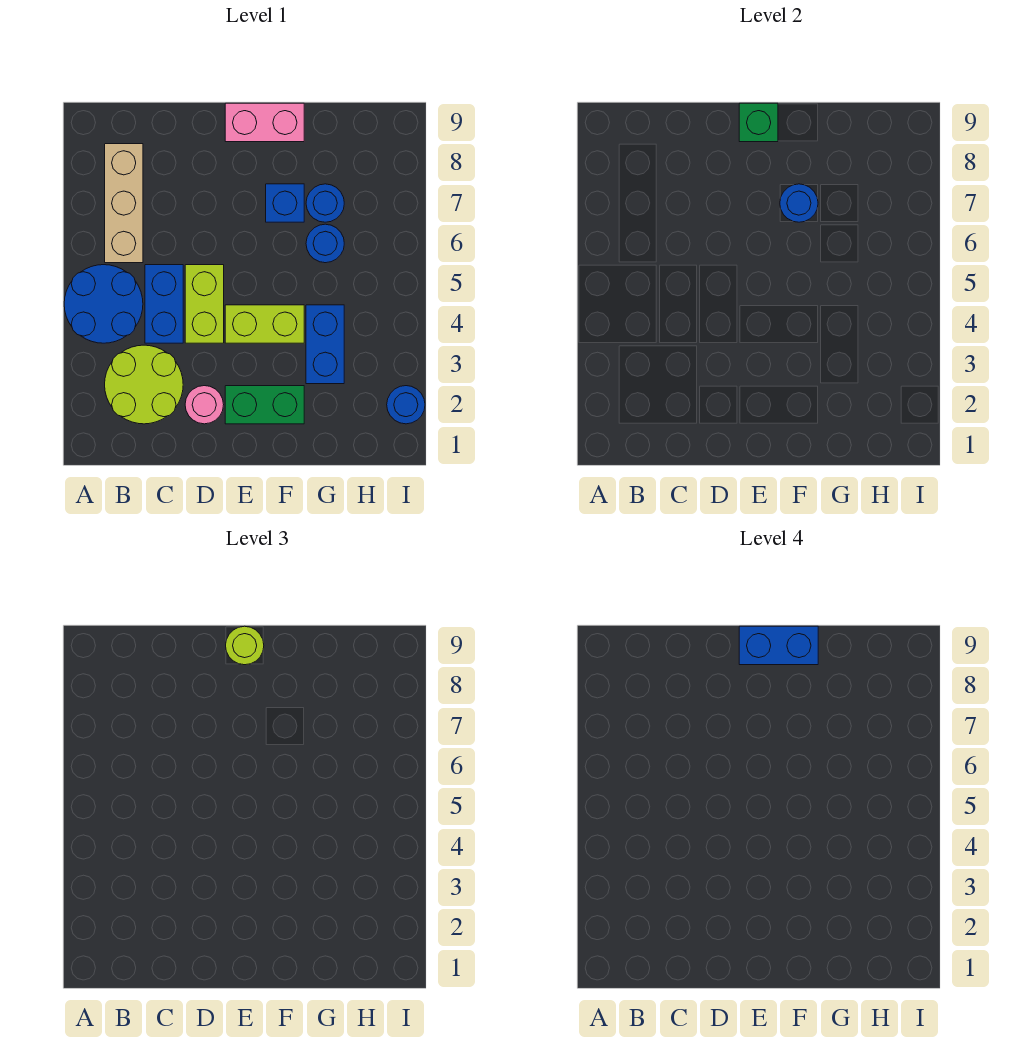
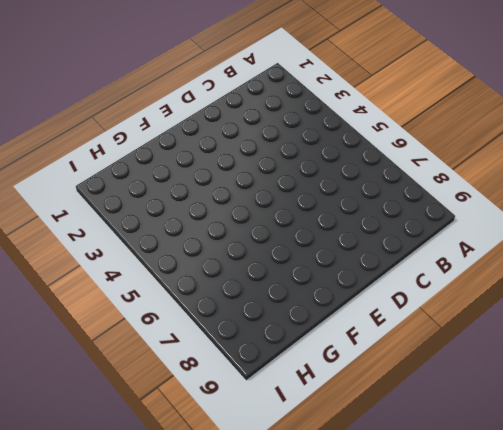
none -> blue 2x2 round brick [64,265,143,343]
none -> lime 2x2 round brick [105,345,183,424]
none -> tan 1x3 brick [105,144,143,263]

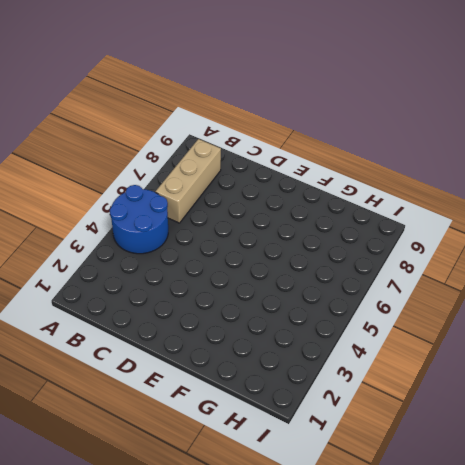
none -> lime 2x2 round brick [105,345,183,424]
none -> blue 1x2 brick [145,265,183,343]
none -> pink 1x1 round brick [185,386,224,424]

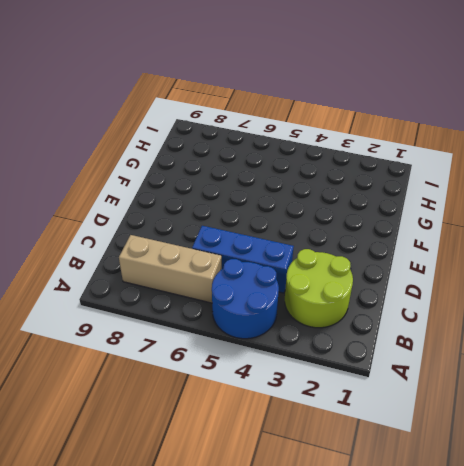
blue 1x3 brick [192,226,294,293] -> blue 1x2 brick [145,265,183,343]
none -> pink 1x1 round brick [185,386,224,424]
none -> lime 1x2 brick [185,265,224,343]
none -> green 1x2 brick [225,386,304,424]

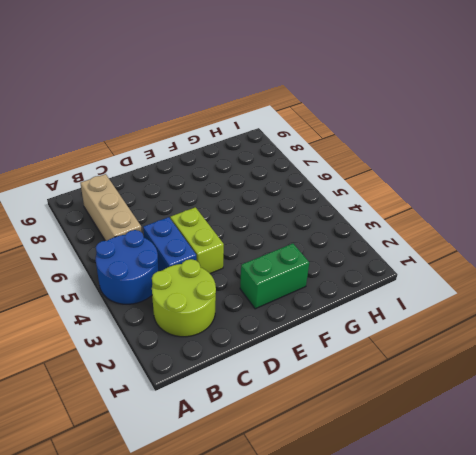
none -> pink 1x1 round brick [185,386,224,424]
none -> lime 1x2 brick [225,305,304,343]
none -> pink 1x2 brick [225,103,304,142]

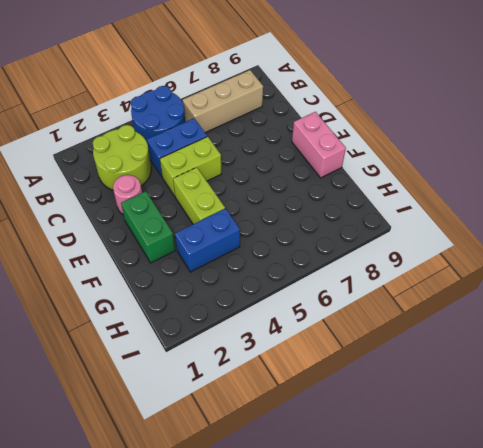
none -> blue 1x1 brick [266,184,304,222]
none -> blue 1x1 round brick [306,224,344,263]
none -> blue 1x1 round brick [306,184,344,222]

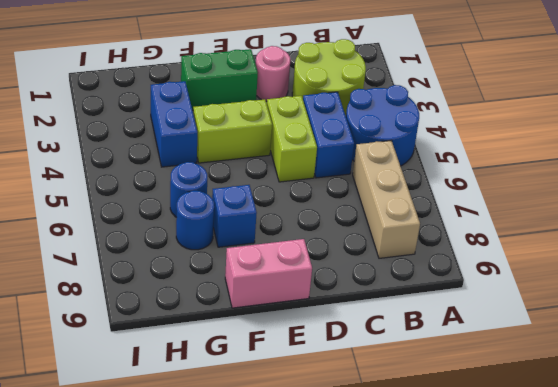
none -> blue 1x1 round brick [387,386,425,424]
none -> green 1x1 brick [739,103,778,142]
none -> blue 1x1 round brick [780,184,818,222]

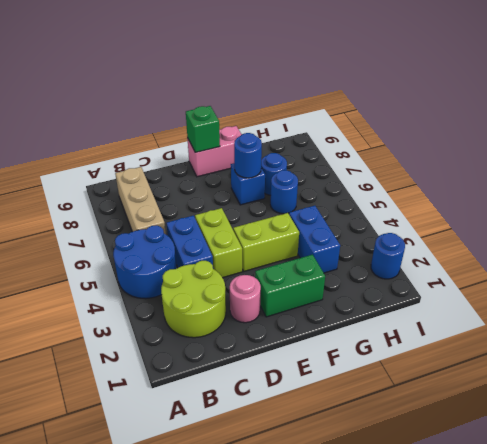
none -> lime 1x1 round brick [226,626,264,665]
none -> blue 1x2 brick [739,626,818,665]

